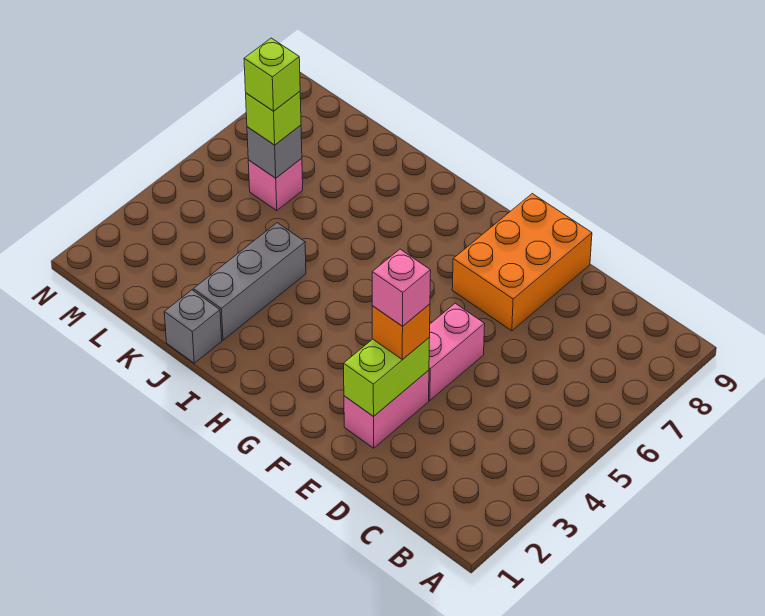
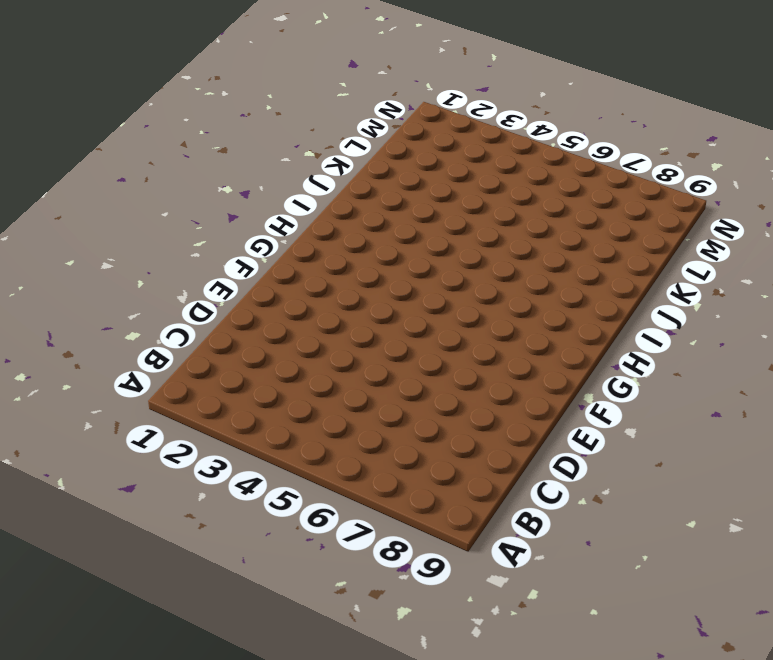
none -> pink 1x2 brick [344,370,429,448]
none -> pink 1x2 brick [429,303,485,400]
none -> orange 2x3 brick [452,194,592,331]

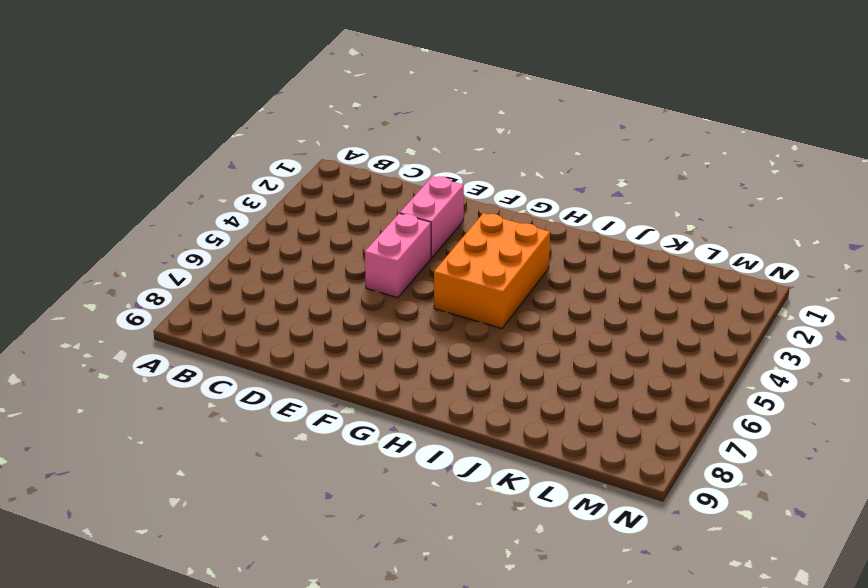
orange 2x3 brick [434,213,550,329] -> orange 2x3 brick moved to [452,194,592,331]
none -> grey 1x1 brick [164,290,222,363]
none -> grey 1x3 brick [193,223,306,340]
none -> pink 1x1 brick [248,158,303,211]

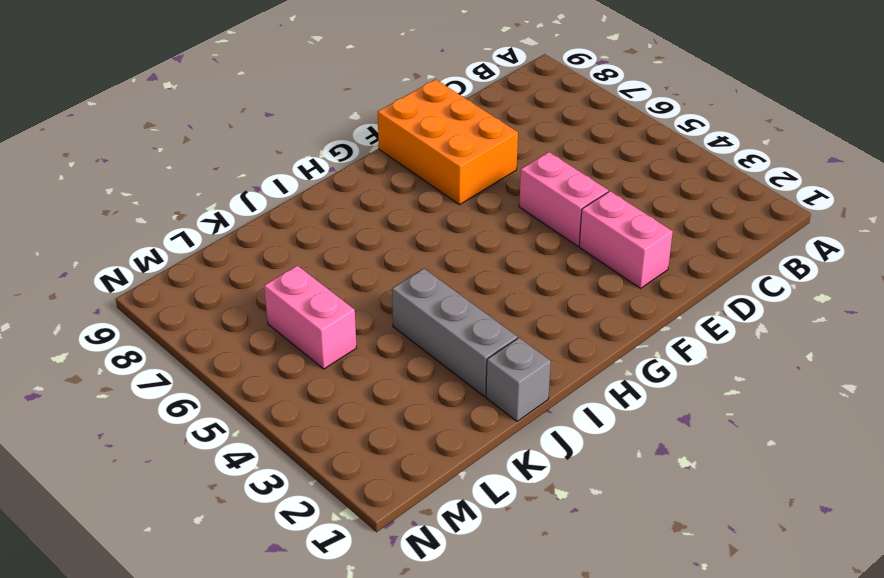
pink 1x2 brick [264,266,356,369] -> pink 1x1 brick [248,158,303,211]
none -> lime 1x2 brick [344,338,430,417]
none -> grey 1x1 brick [247,125,302,178]
none -> orange 1x1 brick [372,304,430,360]

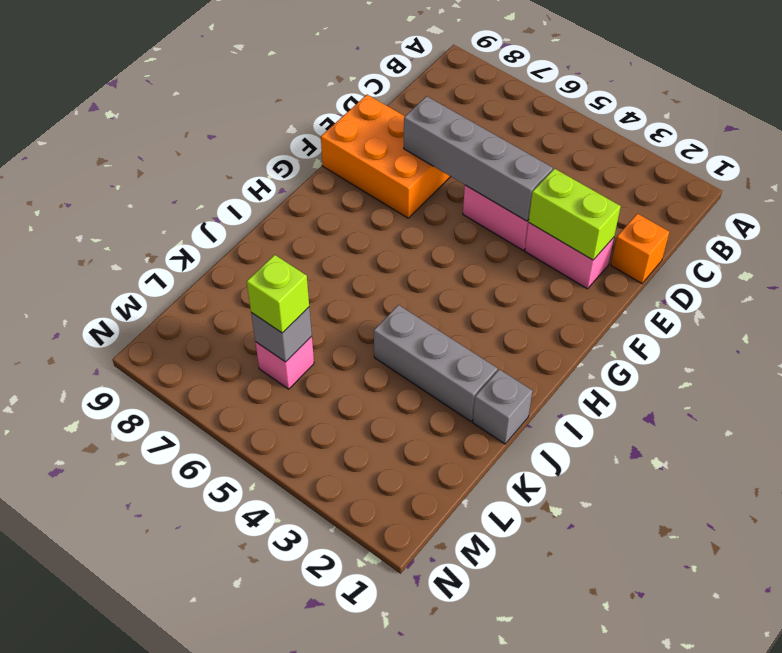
orange 1x1 brick [611,214,669,283] -> orange 1x1 brick moved to [372,304,430,360]
grey 1x4 brick [404,96,553,221] -> none
none -> pink 1x1 brick [372,249,431,326]
none -> lime 1x1 brick [244,38,300,111]

